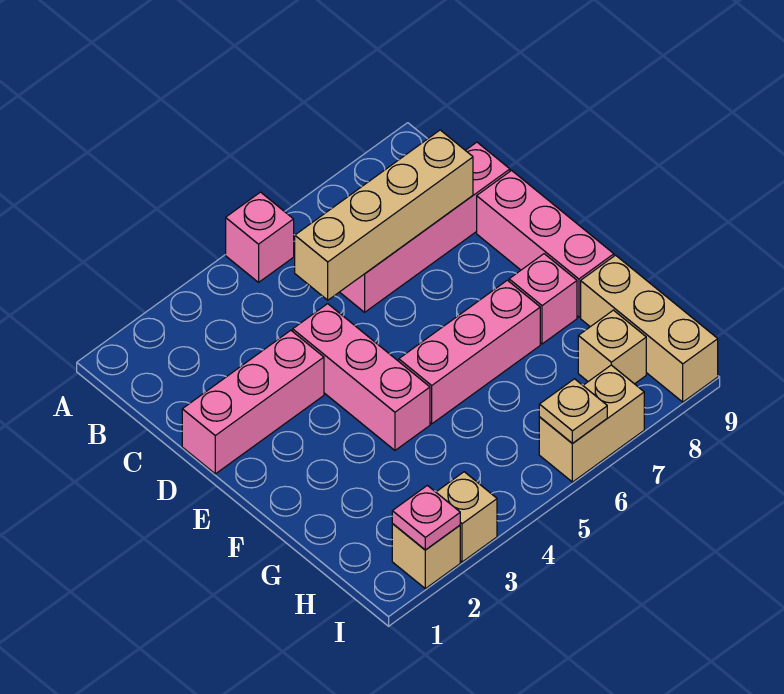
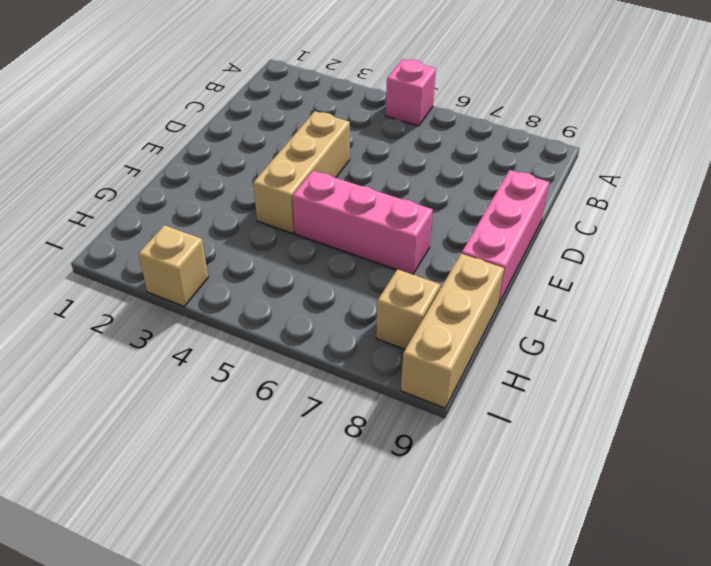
tan 1x3 brick [253,111,350,234] -> pink 1x3 brick [293,304,430,450]
none -> pink 1x4 brick [340,142,510,312]
none -> pink 1x3 brick [182,330,324,474]
none -> pink 1x1 brick [509,254,577,344]

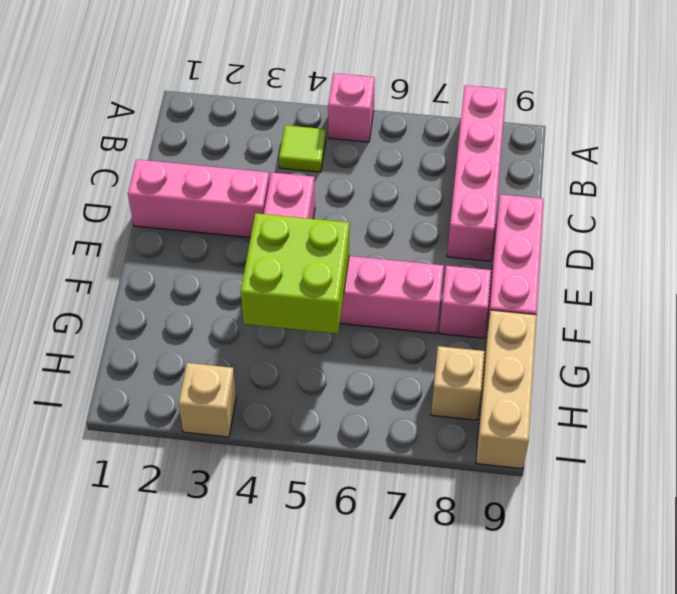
pink 1x4 brick [447,85,506,261] -> pink 1x4 brick turned to [340,142,510,312]
lime 1x1 tile [279,125,326,172] -> none
lime 2x2 brick [241,213,350,334] -> none
none -> tan 1x1 brick [392,524,460,589]
none -> tan 1x2 brick [539,365,644,482]
none -> tan 1x4 brick [295,130,473,300]

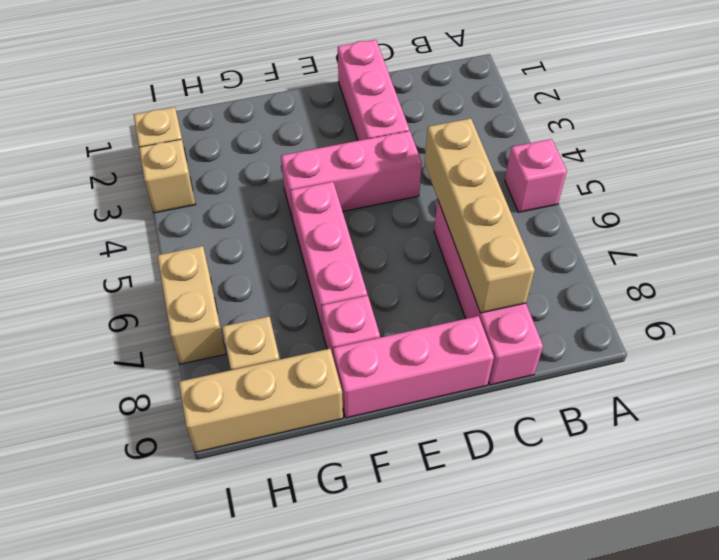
none -> pink 1x1 plate [392,485,460,550]
none -> tan 1x1 plate [539,379,607,444]

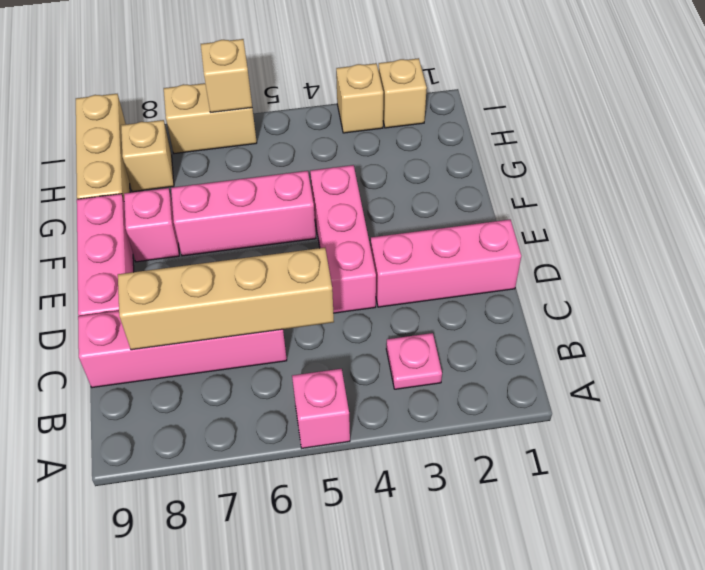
pink 1x1 plate [386,333,442,389] -> pink 1x1 plate moved to [392,485,460,550]
tan 1x1 brick [201,39,252,112] -> tan 1x1 plate [539,379,607,444]

